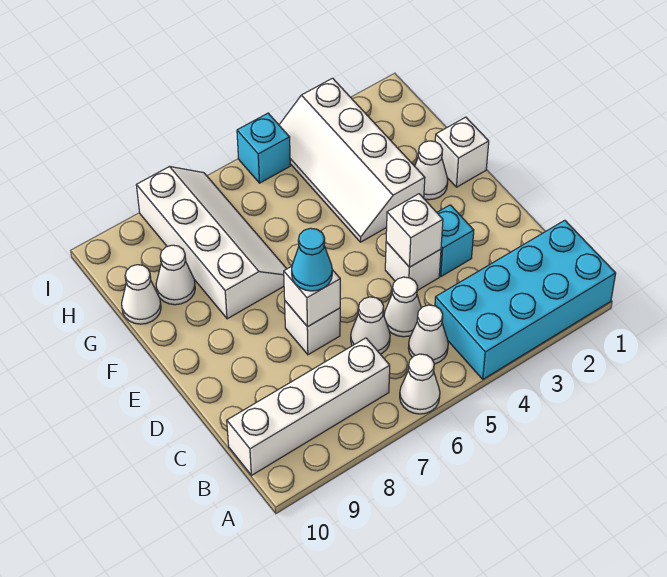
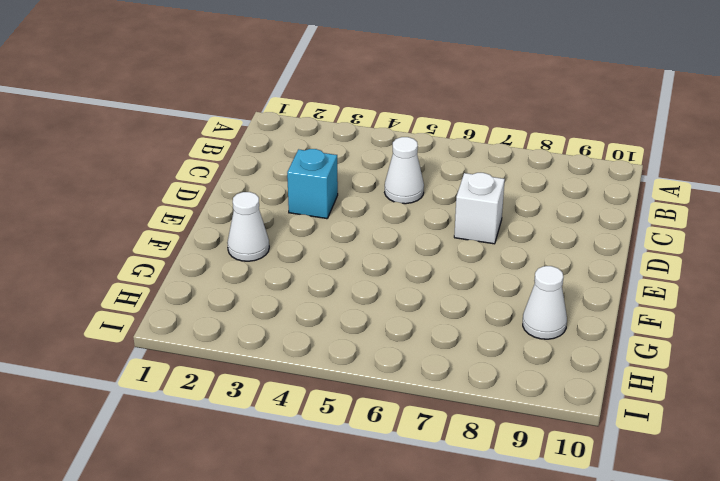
none -> cyan 2x4 brick [435,220,616,379]
none -> white 1x1 cone [400,354,440,414]
none -> white 1x1 cone [408,305,448,364]

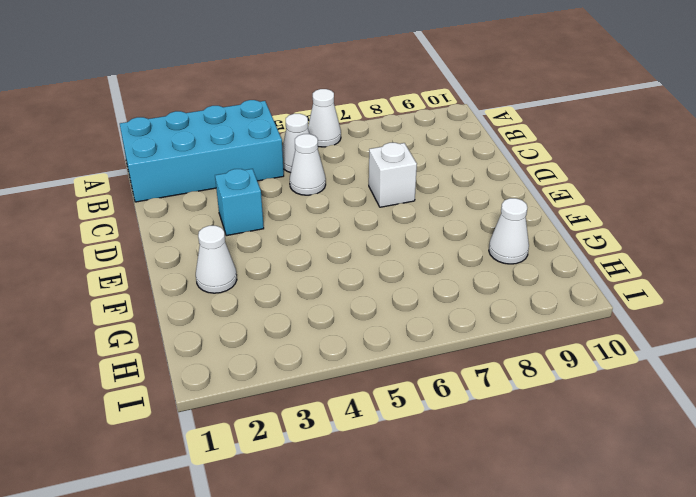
none -> white 1x4 brick [227,338,390,475]
none -> white 1x1 cone [351,297,390,354]
none -> white 1x1 brick [385,242,441,291]

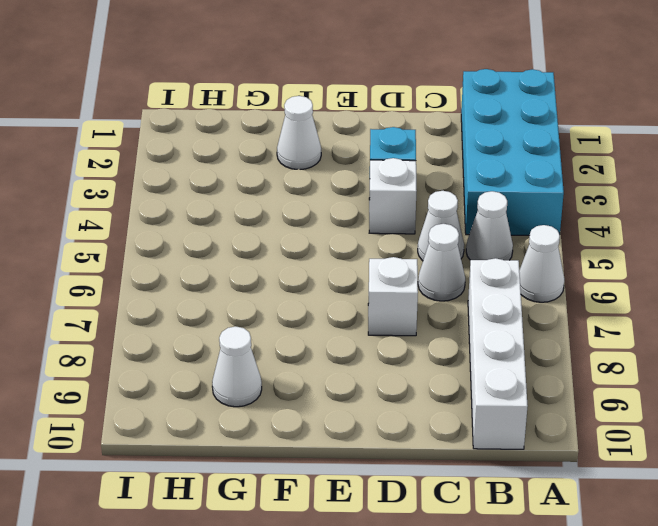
none -> white 1x1 brick [435,117,489,187]
none -> white 2x4 slope [279,78,425,242]
none -> white 2x4 slope [136,167,286,319]

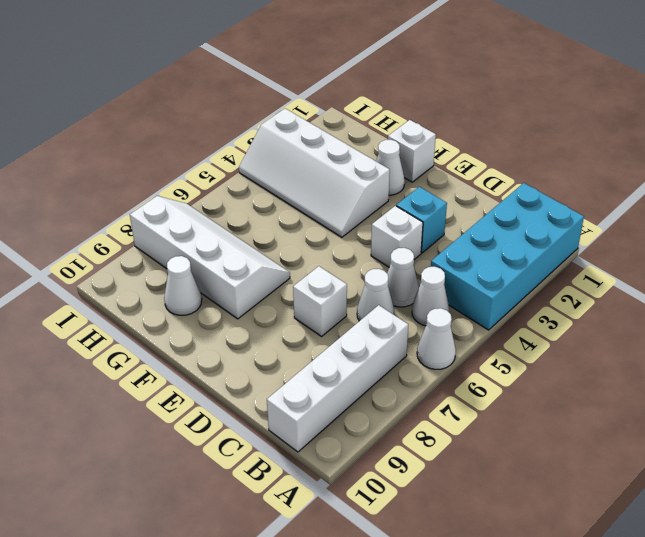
none -> white 1x1 cone [122,265,161,324]
none -> cyan 1x1 brick [237,113,290,183]
none -> white 1x1 brick [386,194,443,267]

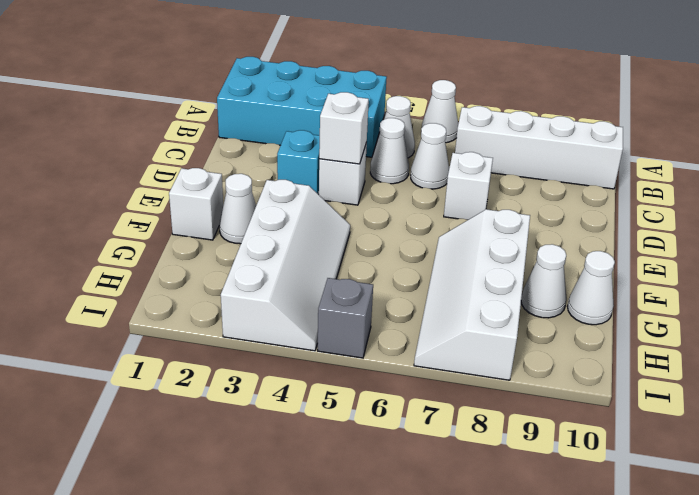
grey 1x1 brick [318,278,373,358] -> cyan 1x1 brick [237,113,290,183]
none -> white 1x1 brick [284,266,340,327]
none -> cyan 1x1 cone [292,228,332,291]

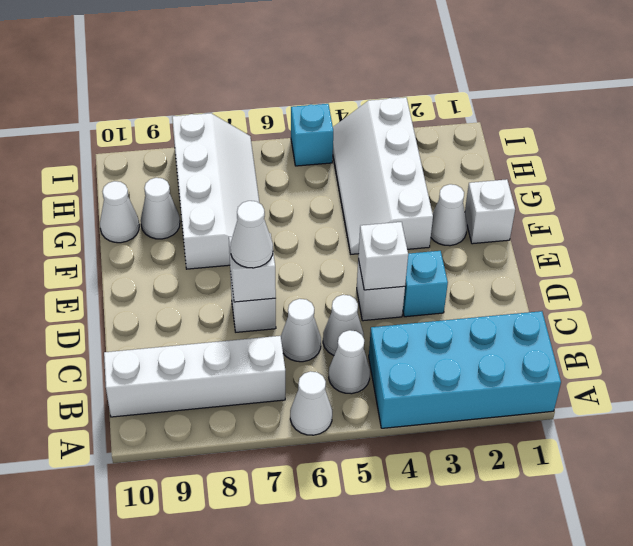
white 1x1 cone [230,201,273,268] -> cyan 1x1 cone [292,228,332,291]

